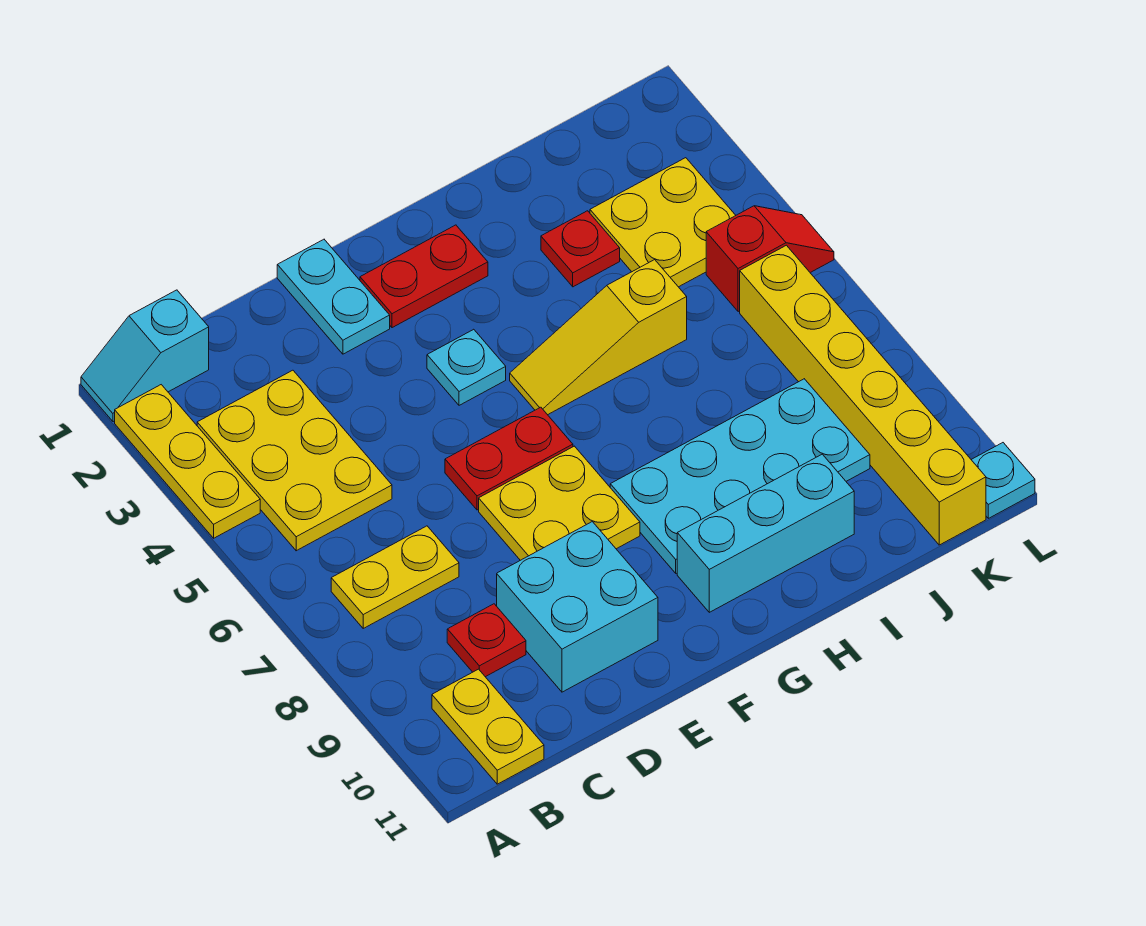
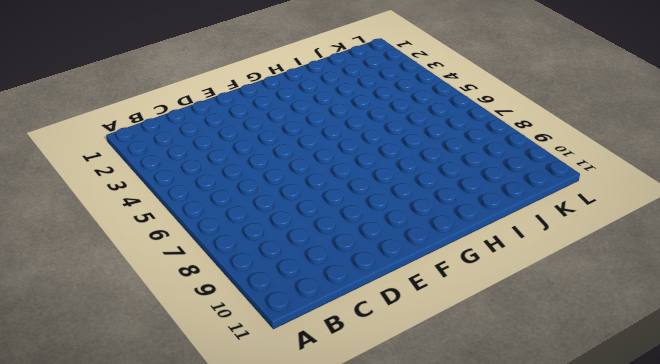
none -> cyan 1x2 slope [81,290,209,422]
none -> yellow 1x3 plate [115,385,260,538]
none -> yellow 2x3 plate [197,370,392,551]

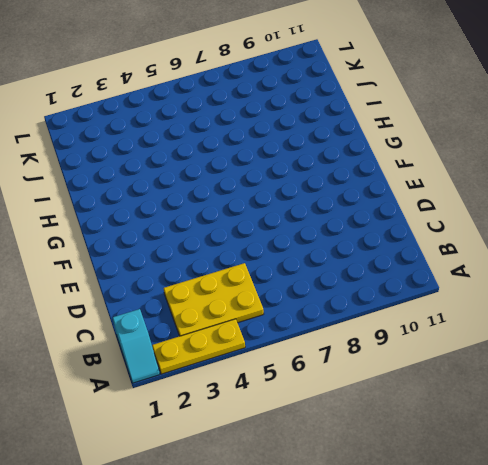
none -> yellow 1x2 plate [331,526,459,628]
none -> yellow 1x2 plate [432,669,544,784]
none -> red 1x1 plate [447,604,526,677]

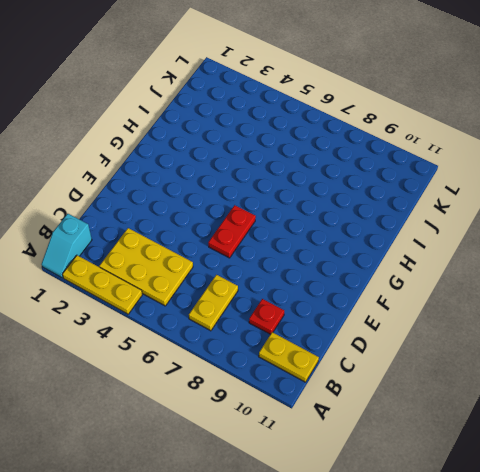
none -> cyan 2x2 brick [497,522,658,692]
none -> cyan 1x2 plate [277,239,390,354]
none -> yellow 2x2 plate [479,446,640,560]

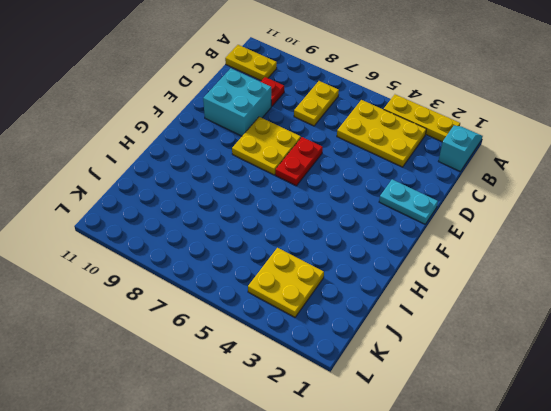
none -> red 1x2 plate [360,225,488,328]
none -> cyan 1x1 plate [427,329,506,405]
none -> yellow 1x3 slope [510,260,687,415]

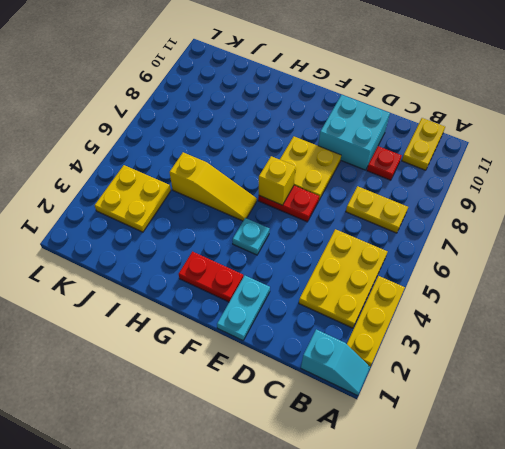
yellow 1x1 brick [259,156,296,205] -> none
none -> cyan 2x4 plate [610,379,870,573]
none -> cyan 1x3 brick [677,454,854,612]
none -> red 1x1 plate [541,211,620,287]

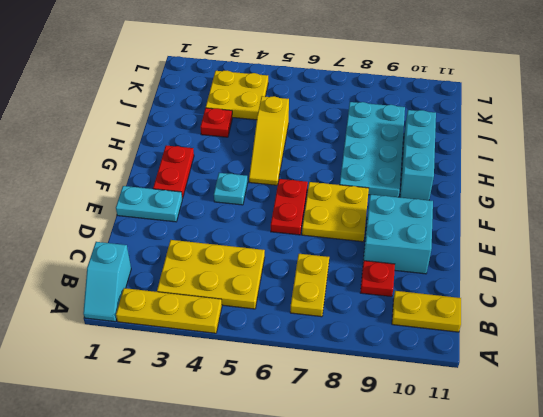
none -> red 1x2 slope [706,206,834,312]
none -> yellow 1x6 brick [740,245,986,545]
none -> cyan 1x1 plate [971,443,1035,518]

